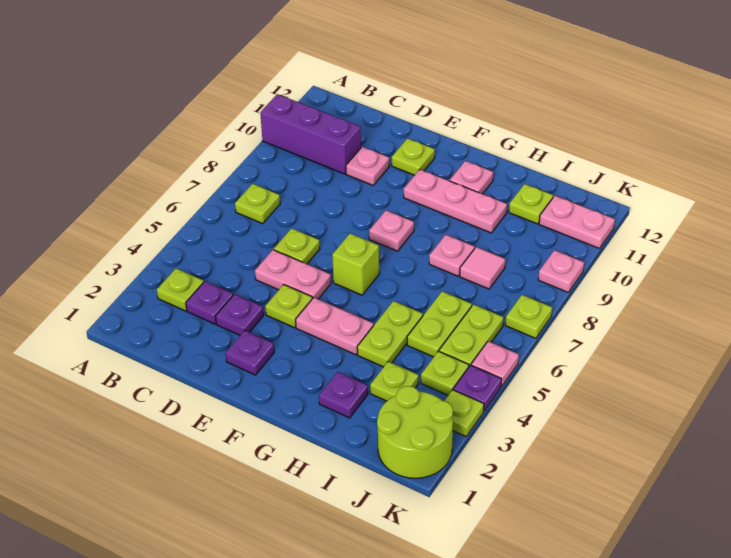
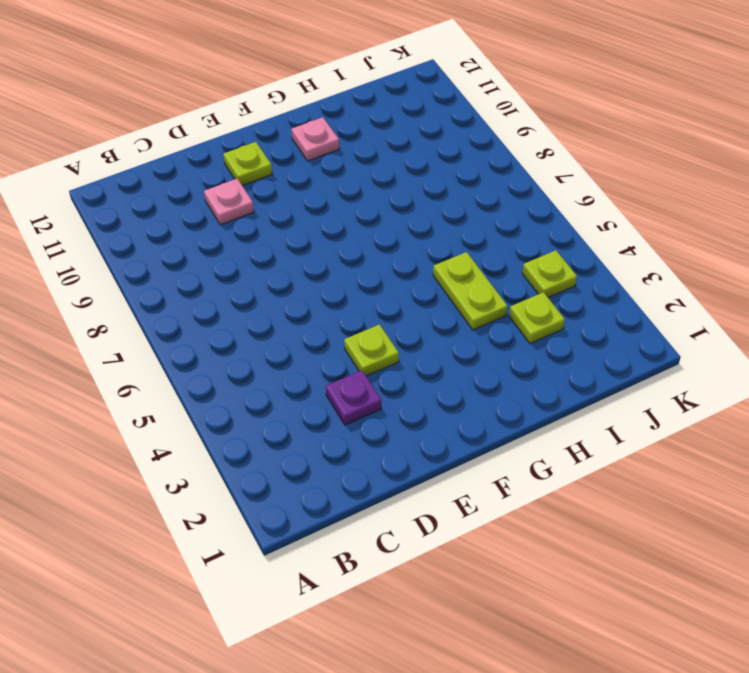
none -> purple 1x3 brick [260,94,361,174]
none -> lime 1x1 plate [157,269,204,311]
none -> lime 1x1 plate [235,184,280,224]
none -> purple 1x1 plate [186,281,233,324]

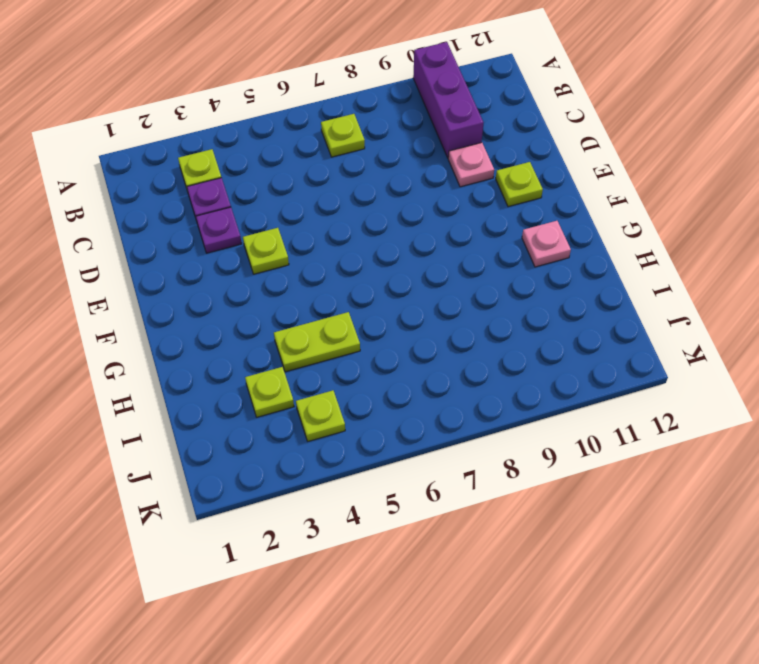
none -> pink 1x2 plate [255,250,331,299]
none -> lime 1x1 plate [274,228,320,264]
none -> purple 1x1 plate [226,330,274,375]
none -> pink 1x2 plate [296,298,374,355]

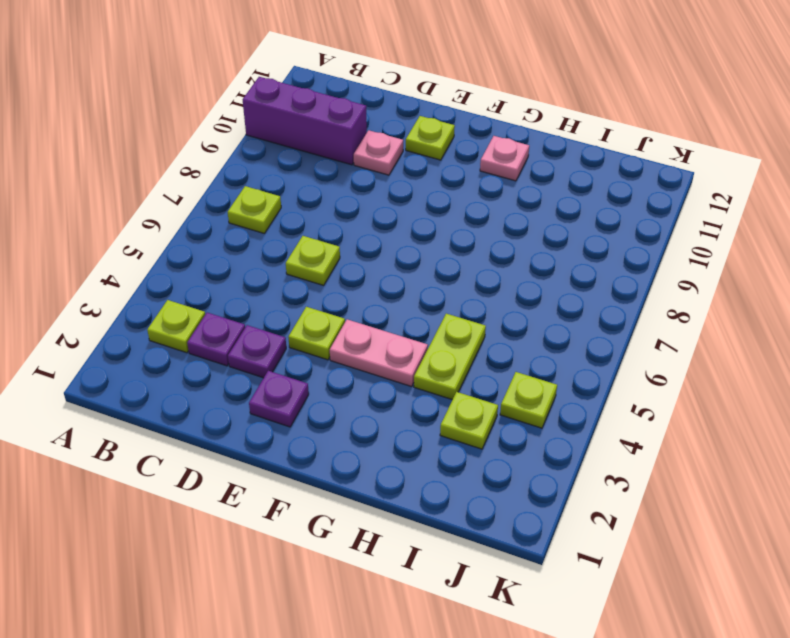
none -> pink 1x2 plate [255,250,331,299]
none -> lime 1x1 brick [332,233,379,295]
none -> pink 1x1 plate [369,210,414,251]
none -> pink 1x3 plate [404,170,507,233]

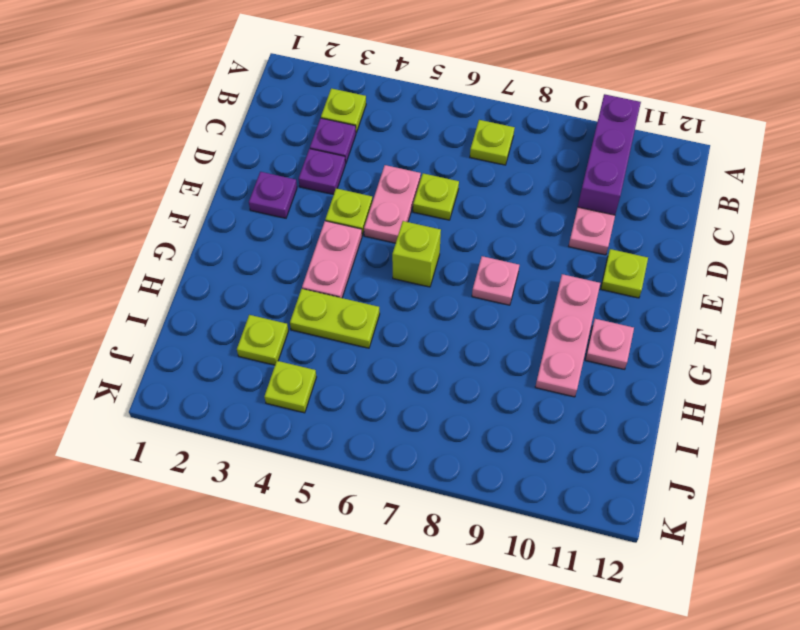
none -> purple 1x1 plate [319,372,368,418]
none -> pink 1x1 plate [429,235,475,276]
none -> lime 1x2 plate [407,291,472,357]
none -> pink 1x1 tile [460,247,505,289]

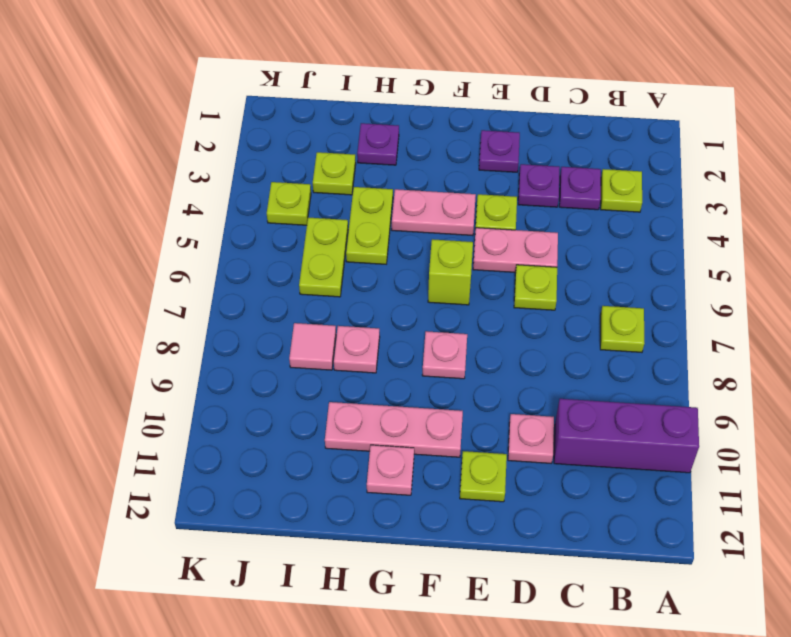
none -> lime 1x1 plate [509,184,553,224]
none -> lime 2x2 round brick [377,386,453,478]
none -> lime 1x2 plate [439,304,504,366]
none -> pink 1x2 plate [539,196,615,248]

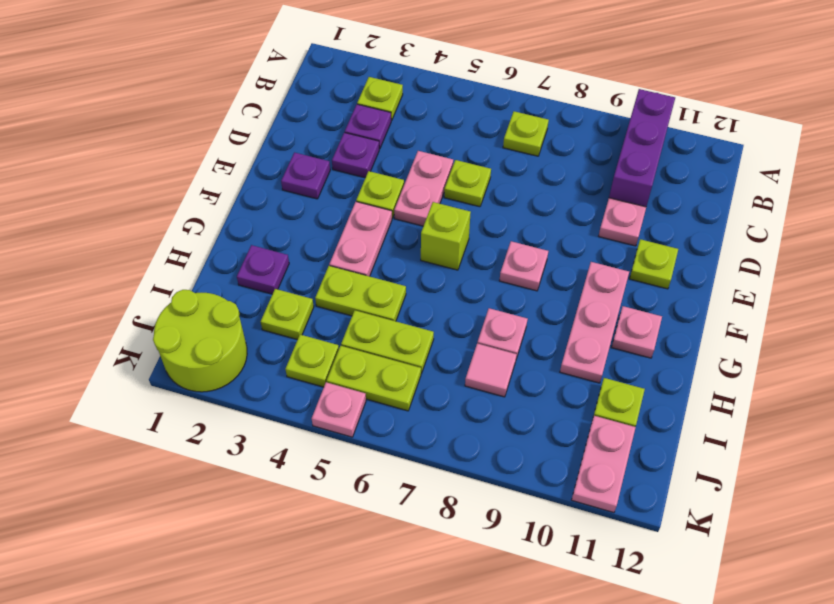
none -> lime 1x1 plate [445,390,484,436]
none -> purple 1x1 plate [453,365,502,411]
none -> lime 1x1 plate [505,295,552,338]
none -> pink 1x1 plate [538,250,584,292]

